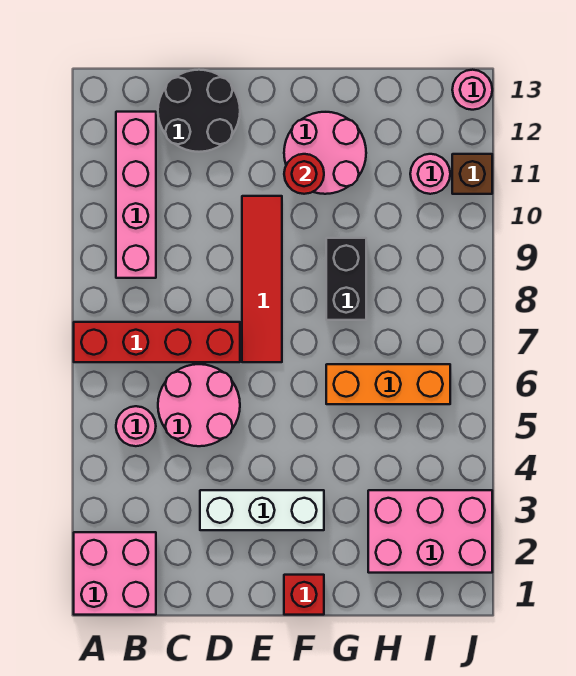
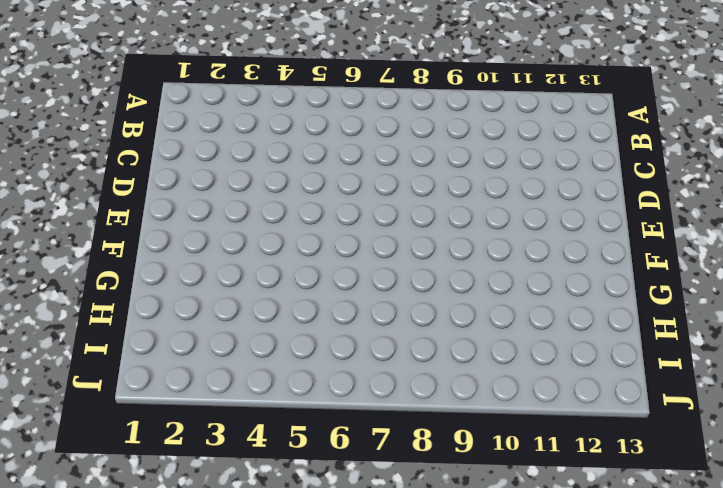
none -> pink 2x2 brick [74,532,156,615]
none -> red 1x4 brick [74,322,240,362]
none -> pink 1x1 round brick [116,406,156,446]

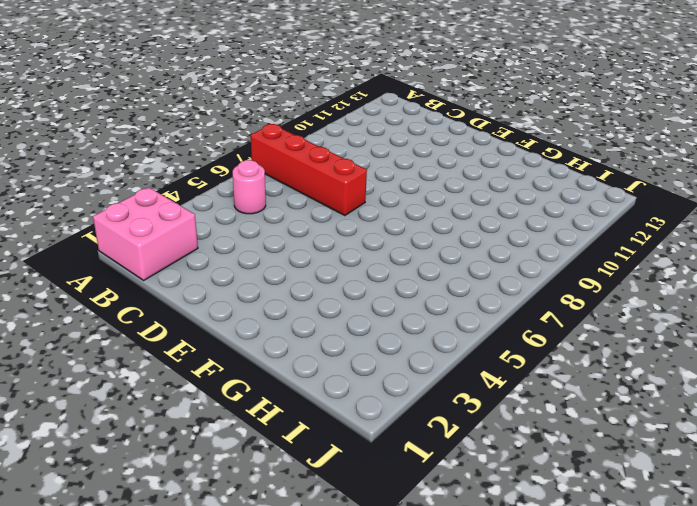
none -> pink 1x4 brick [116,112,156,278]
none -> pink 2x2 round brick [158,364,240,446]
none -> black 2x2 round brick [158,70,240,152]

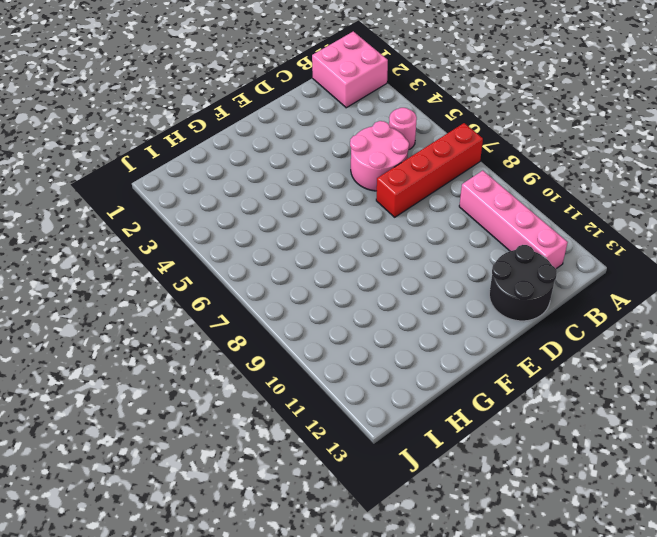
none -> white 1x3 brick [200,490,324,530]
none -> red 1x4 tile [242,196,282,362]
none -> red 1x1 brick [284,575,324,615]

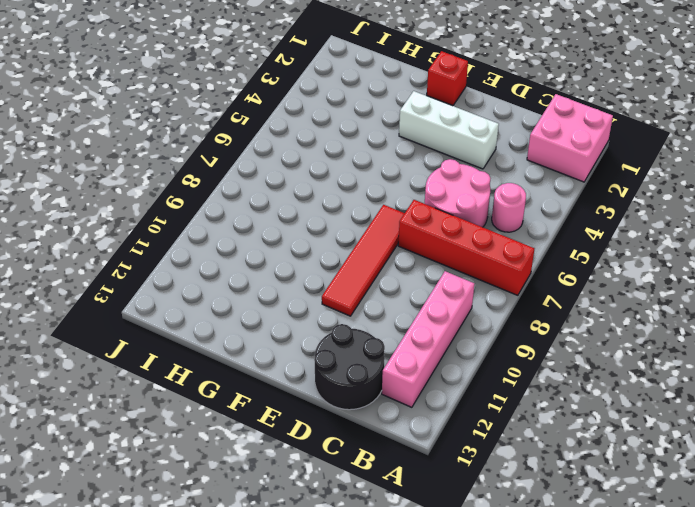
none -> pink 2x2 round brick [284,112,366,194]
none -> orange 1x3 brick [326,364,450,404]
none -> black 1x2 brick [326,238,366,320]

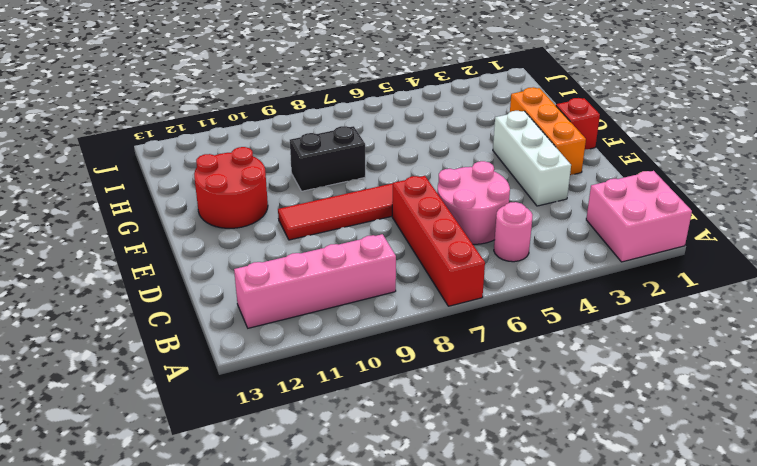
orange 1x3 brick [510,87,586,175] -> orange 1x3 brick moved to [326,364,450,404]
red 2x2 round brick [194,147,268,228] -> pink 2x2 round brick [284,112,366,194]
none -> black 2x2 round brick [158,70,240,152]
none -> pink 2x3 brick [368,490,492,573]
none -> pink 1x1 round brick [410,154,450,194]

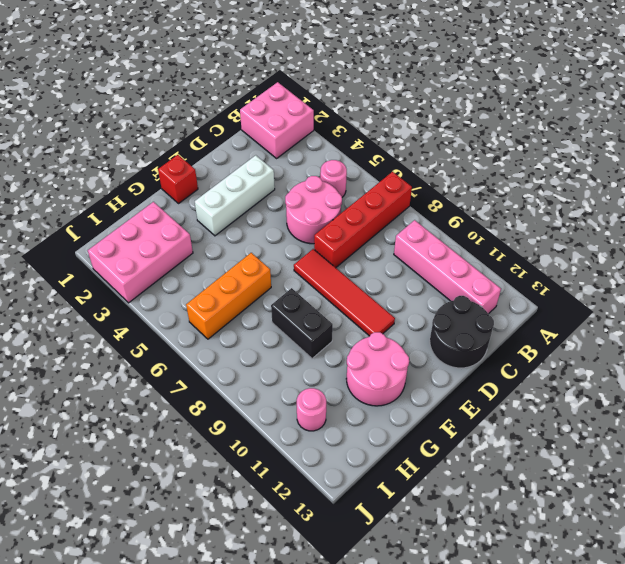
none -> brown 1x1 brick [452,154,492,194]
none -> pink 1x1 round brick [452,70,492,110]
none -> red 1x1 round brick [284,154,324,194]

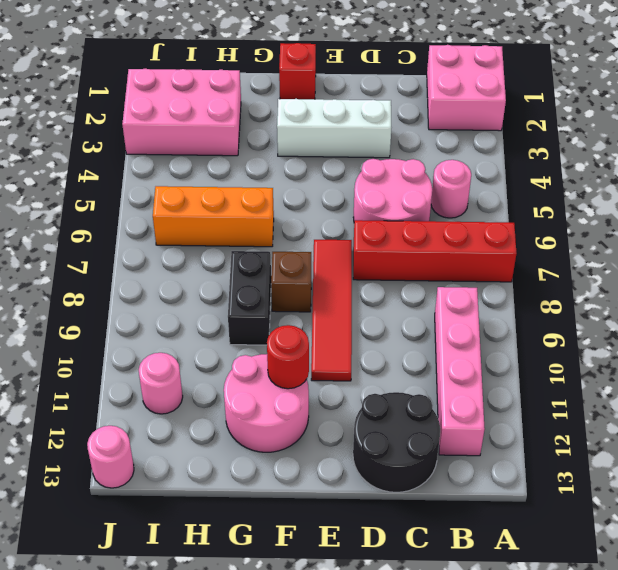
brown 1x1 brick [271,252,311,312] -> brown 1x1 brick moved to [452,154,492,194]

